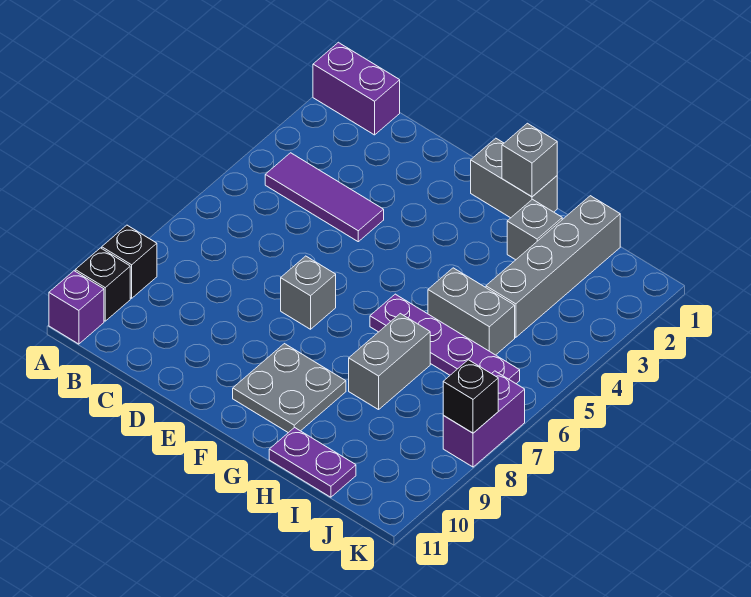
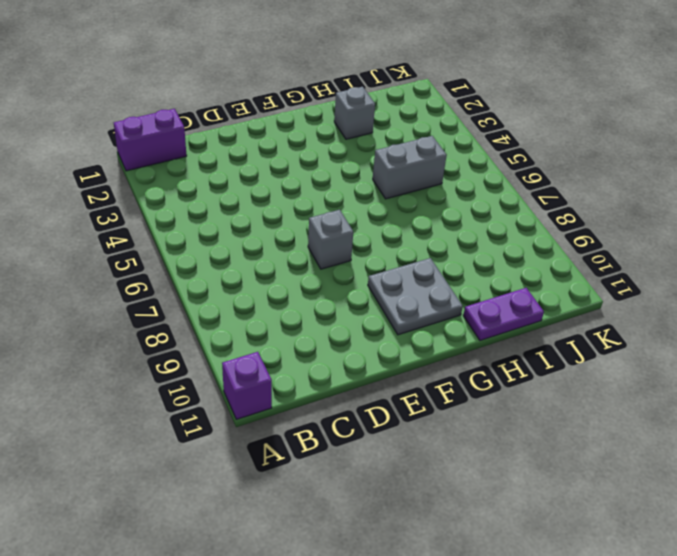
none -> black 1x1 brick [102,225,157,298]
none -> black 1x1 brick [75,248,130,321]
none -> purple 1x3 tile [265,153,384,242]

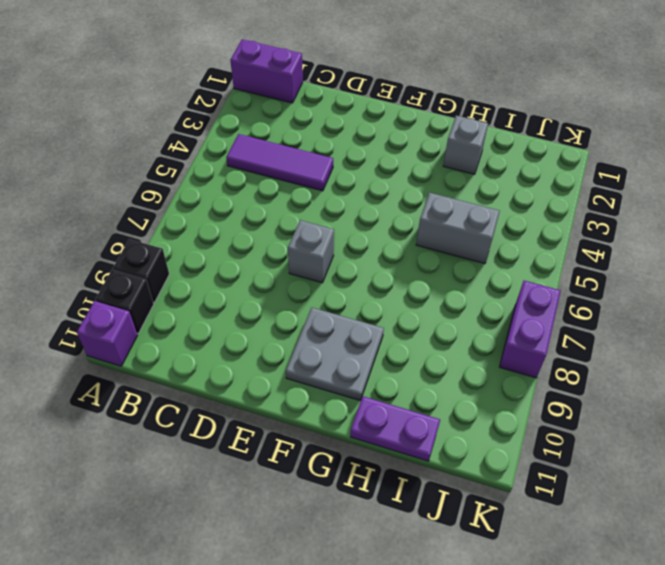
none -> grey 1x2 brick [471,138,557,218]
none -> purple 1x4 plate [370,294,520,384]
none -> grey 1x2 brick [349,314,430,410]

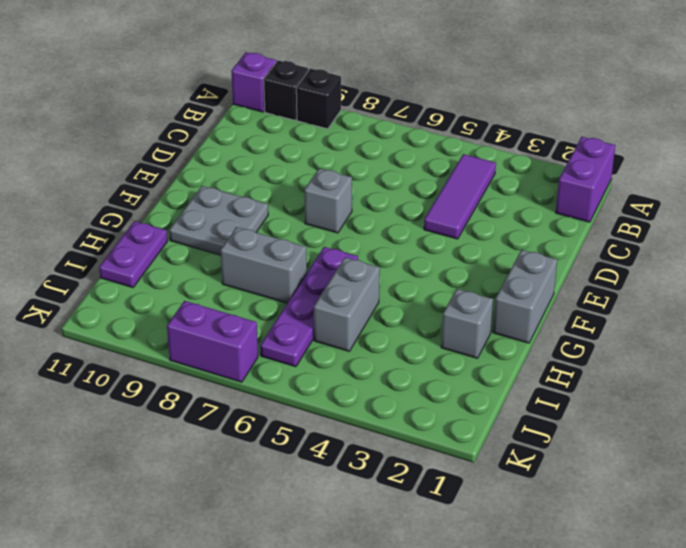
none -> grey 1x4 brick [486,196,620,337]
none -> grey 1x1 brick [502,123,557,197]
none -> black 1x1 brick [443,360,498,433]

